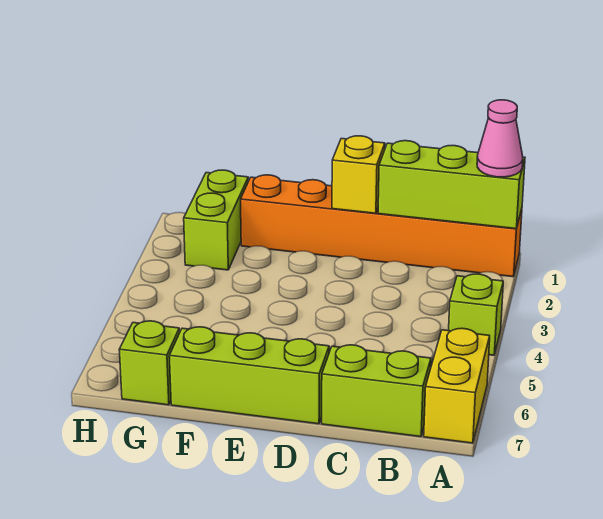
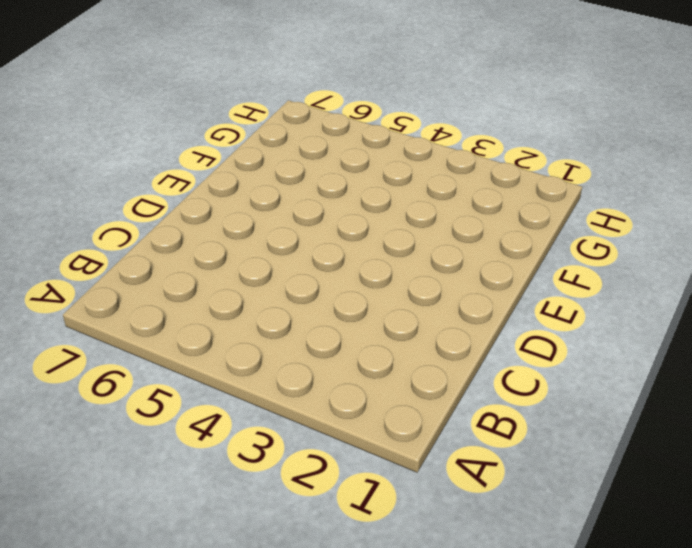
none -> orange 1x6 brick [241,175,522,277]
none -> lime 1x1 brick [449,274,503,355]

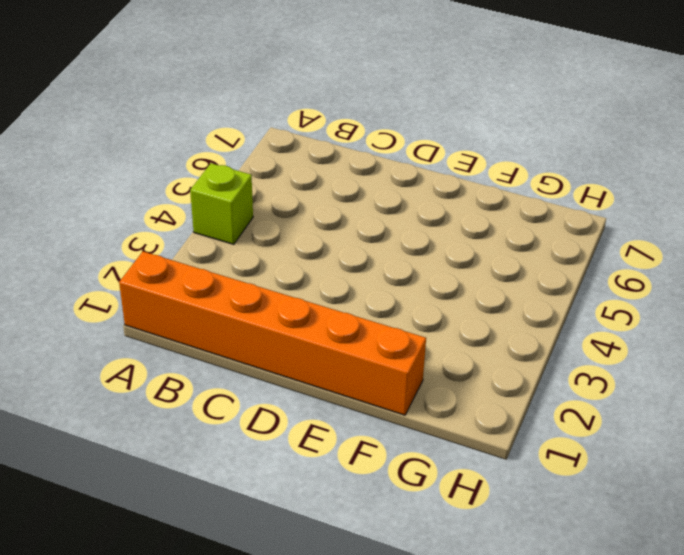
none -> yellow 1x2 brick [424,328,490,443]
none -> lime 1x2 brick [322,345,431,437]

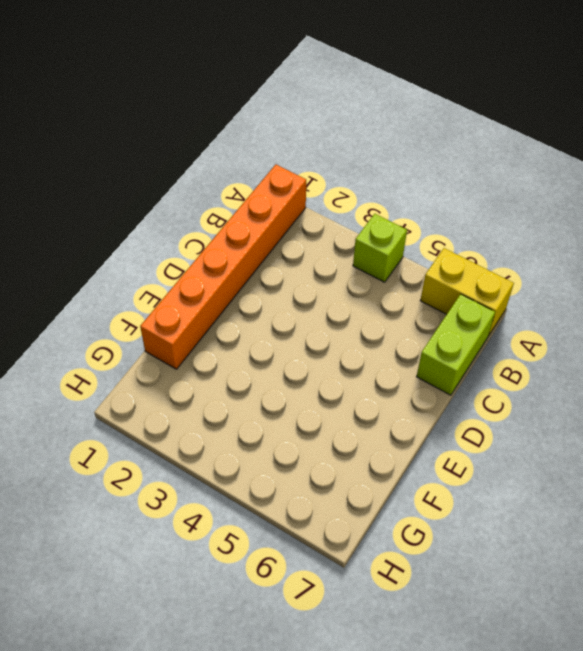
none -> lime 1x3 brick [169,327,329,424]
none -> lime 1x2 brick [184,170,248,270]

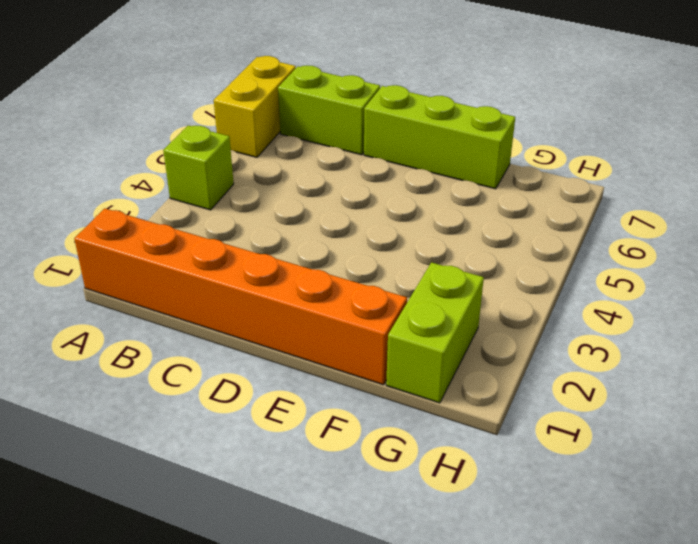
none -> lime 1x1 brick [119,321,180,405]
none -> lime 1x3 brick [378,141,525,229]

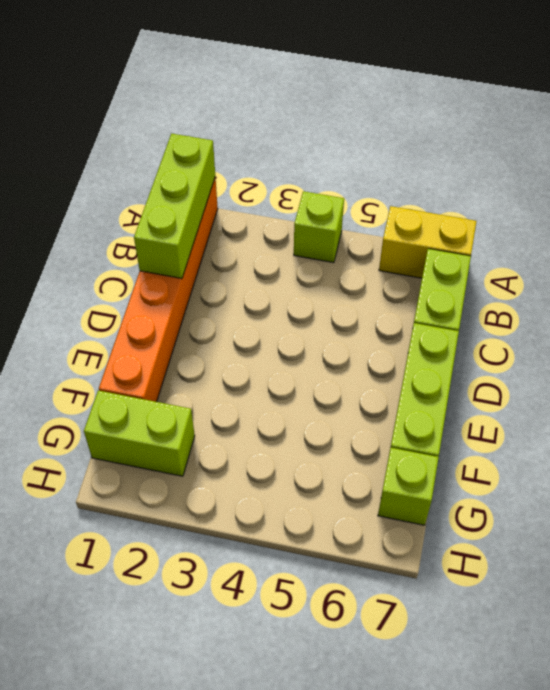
none -> yellow 1x1 brick [332,136,385,213]
none -> pink 1x1 cone [477,100,523,177]

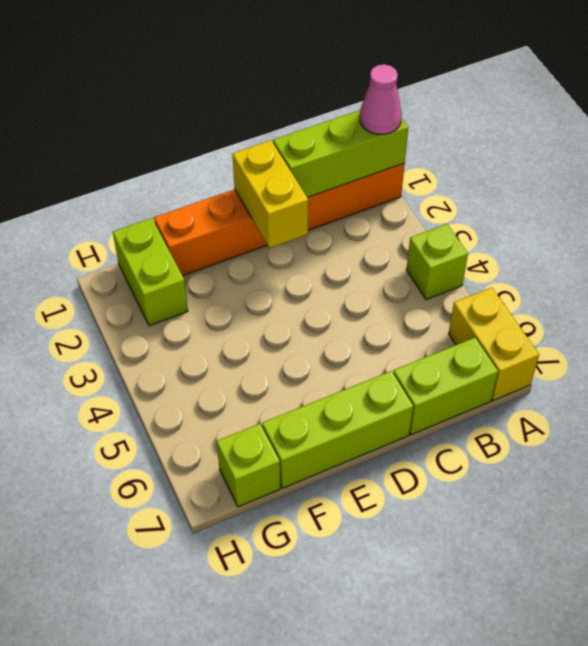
yellow 1x2 brick [233,140,308,248] -> yellow 1x1 brick [332,136,385,213]

